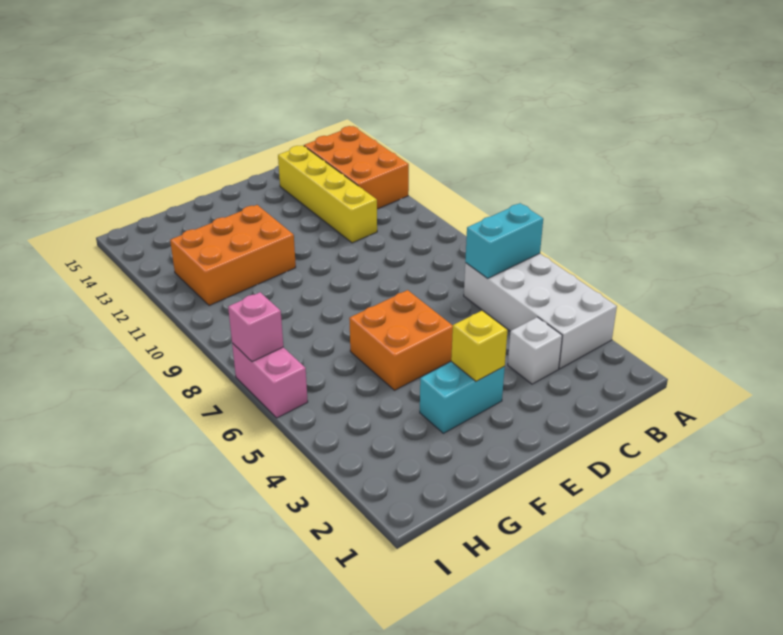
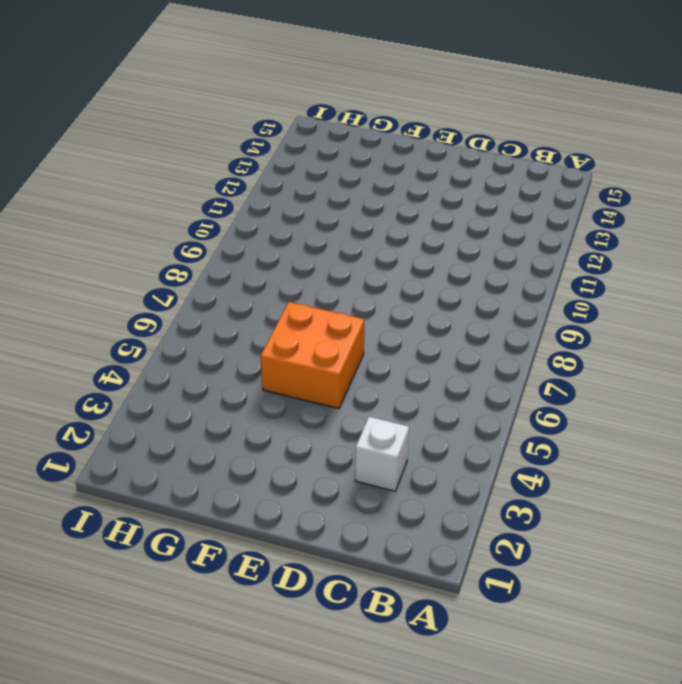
none -> white 2x4 brick [464,253,617,369]
none -> orange 2x3 brick [304,126,409,209]

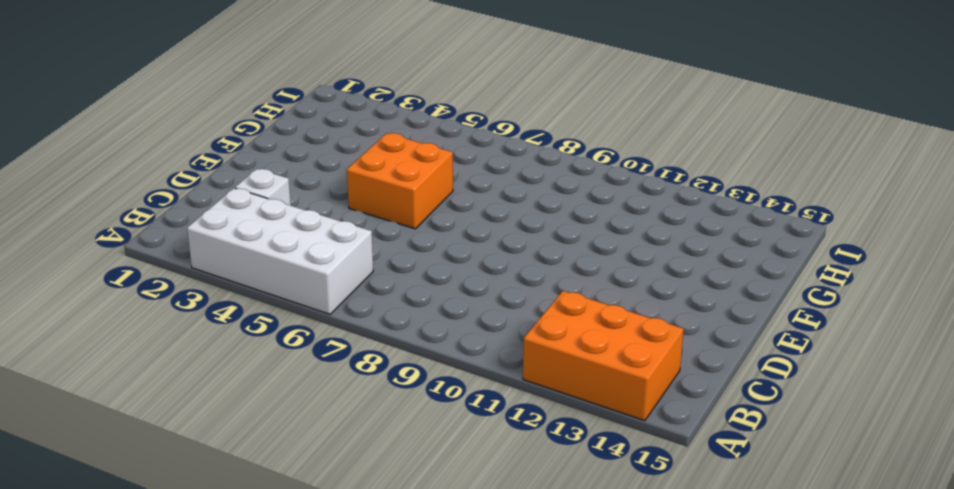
none -> yellow 1x4 brick [278,145,377,243]
none -> cyan 1x2 brick [420,362,505,433]

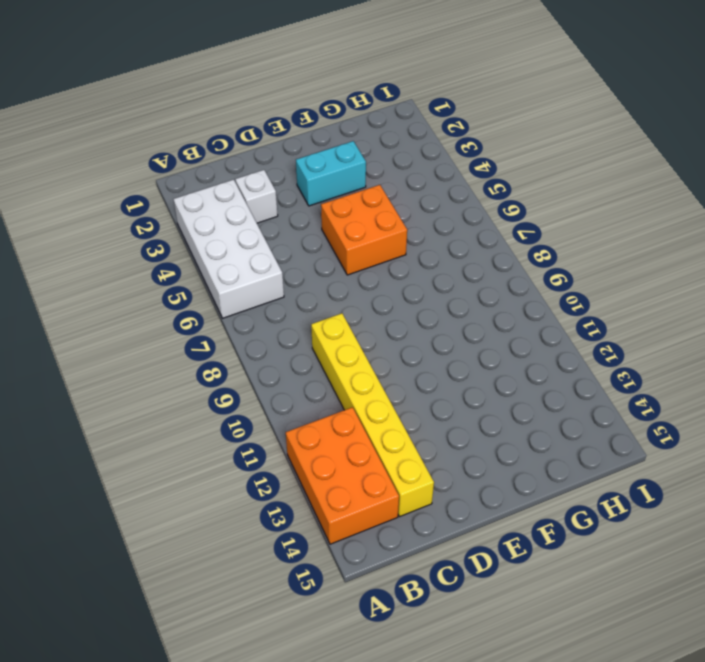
yellow 1x6 brick [311,313,434,517] -> yellow 1x4 brick [278,145,377,243]
none -> orange 2x3 brick [170,205,296,306]
none -> pink 1x2 brick [232,343,308,418]

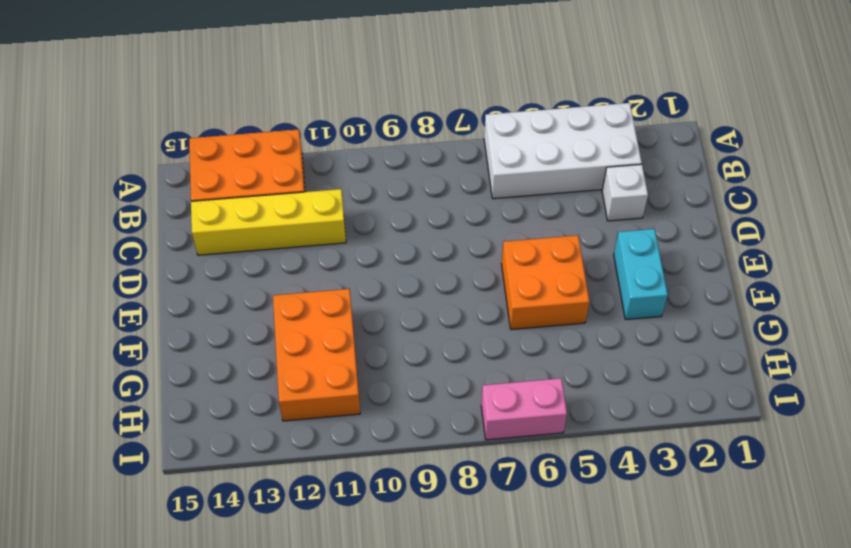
none -> cyan 1x2 brick [465,203,543,278]
none -> yellow 1x1 brick [451,311,508,381]

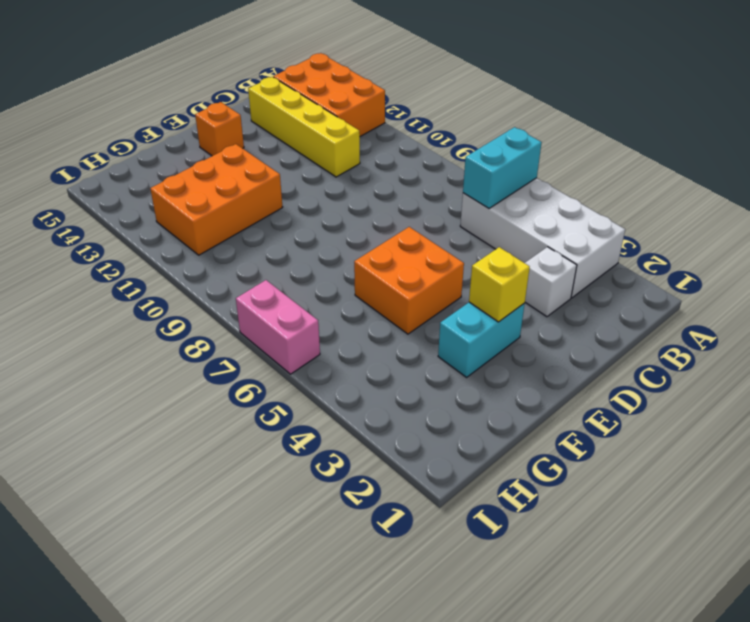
orange 1x1 brick [195,102,244,156] -> none
none -> pink 1x1 brick [228,292,283,362]

